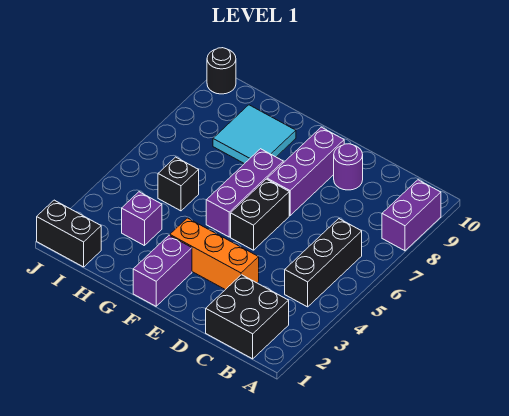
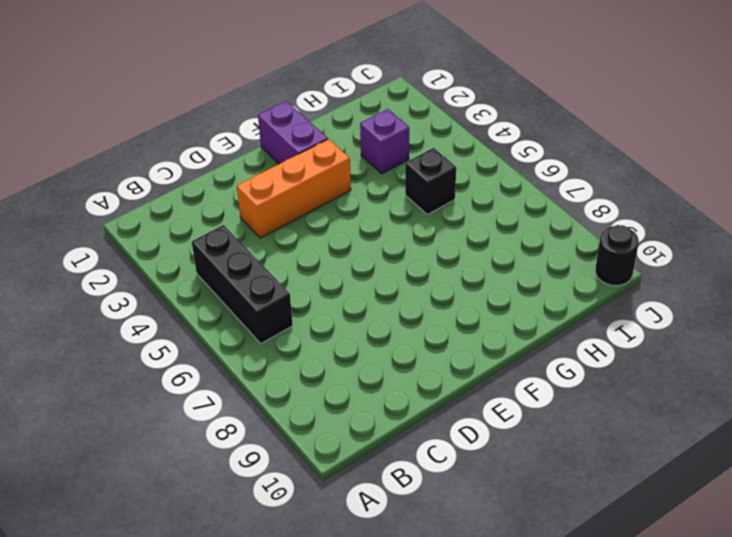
none -> purple 1x2 brick [382,180,441,251]
none -> black 2x2 brick [206,275,289,359]
none -> purple 1x1 round brick [334,144,363,190]

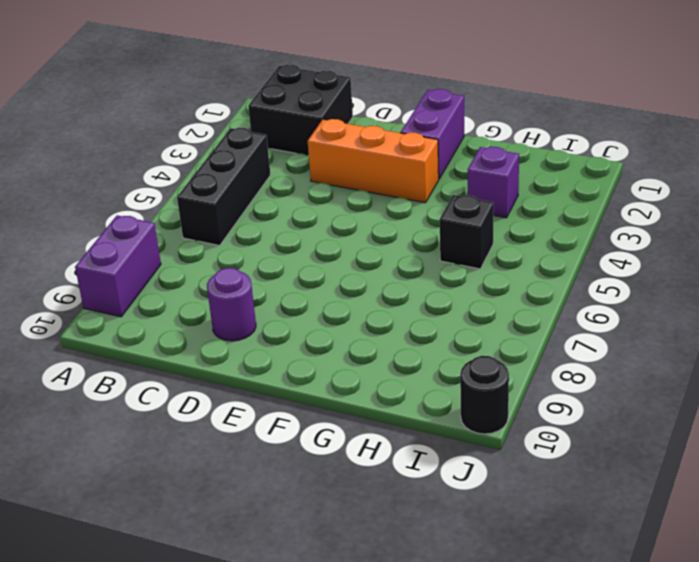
none -> black 1x2 brick [231,179,289,250]
none -> purple 1x3 brick [267,127,344,215]
none -> purple 1x3 brick [206,149,283,237]

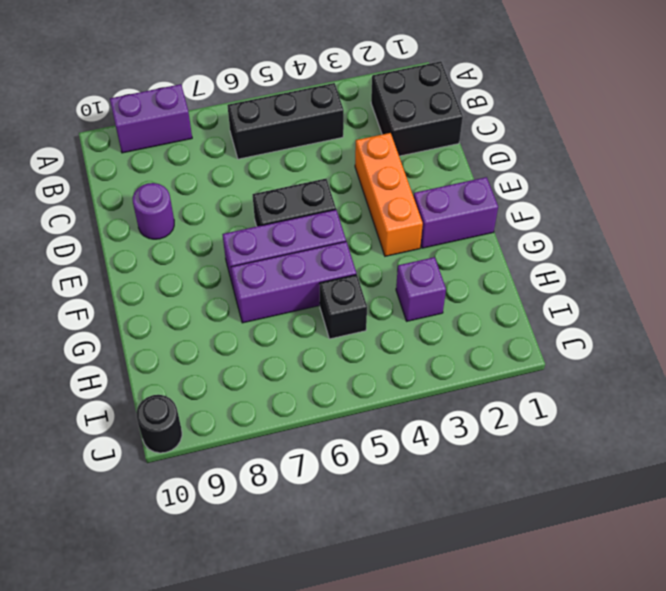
purple 1x3 brick [231,242,356,323] -> purple 1x3 brick moved to [267,127,344,215]
none -> cyan 2x2 tile [213,105,296,164]
none -> black 1x2 brick [37,200,101,267]

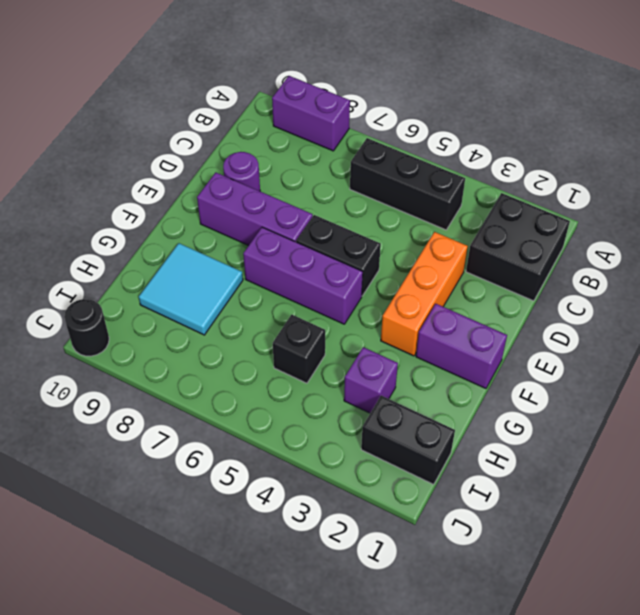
black 1x2 brick [361,396,455,485] -> black 1x2 brick turned to [37,200,101,267]

